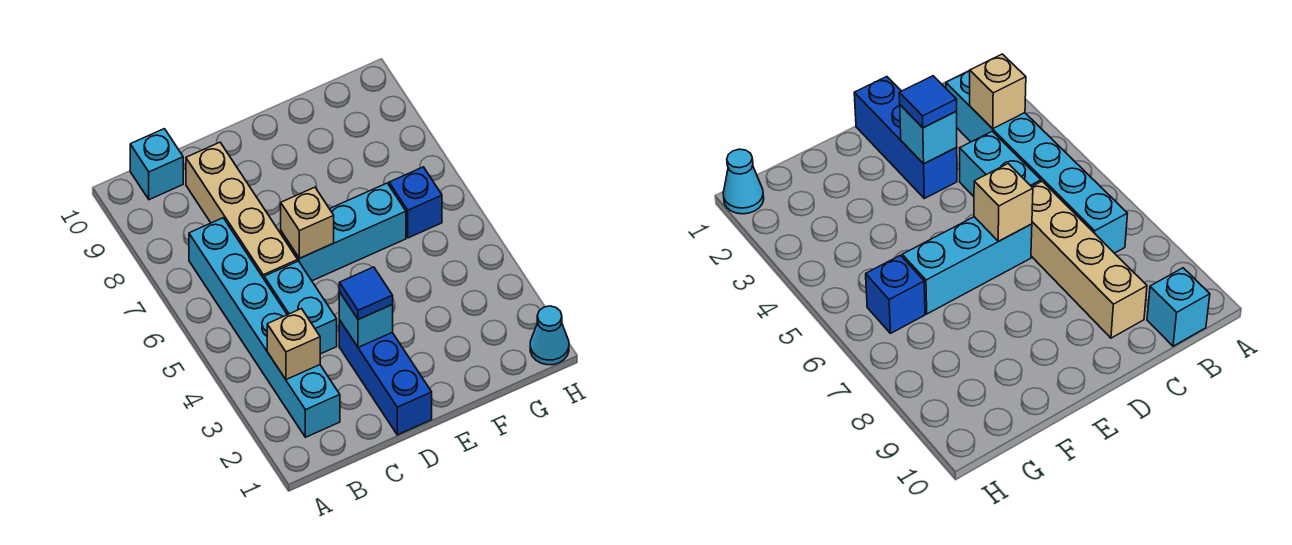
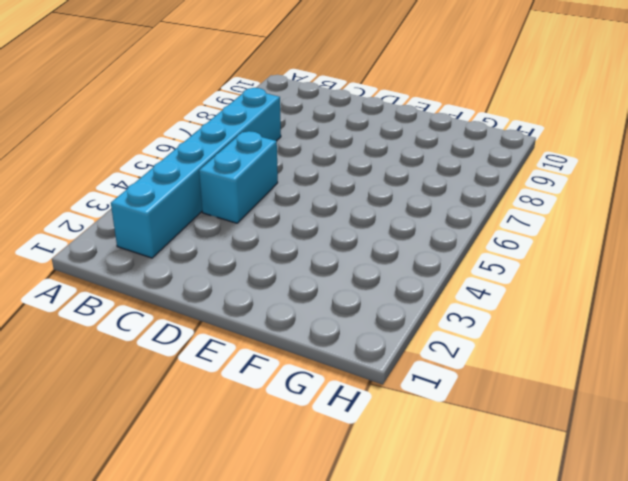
none -> cyan 1x1 brick [130,129,183,200]
none -> tan 1x4 brick [186,142,298,279]
none -> blue 1x3 brick [339,320,432,435]

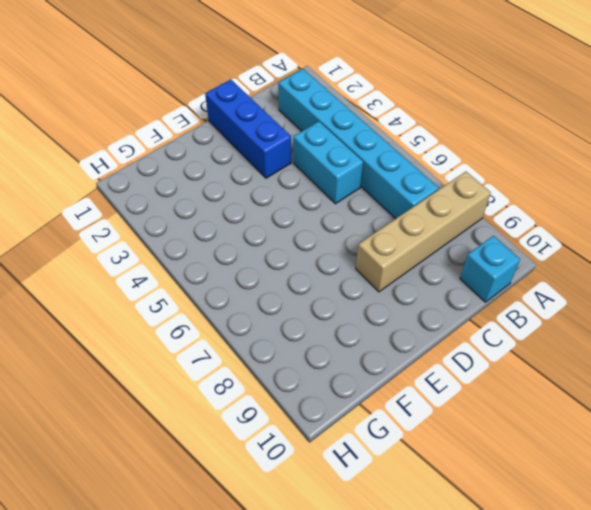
tan 1x4 brick [356,172,491,292] -> tan 1x4 brick turned to [186,142,298,279]
none -> cyan 1x3 brick [281,183,406,281]
none -> blue 1x1 brick [389,167,442,238]
none -> cyan 1x1 cone [530,306,569,365]

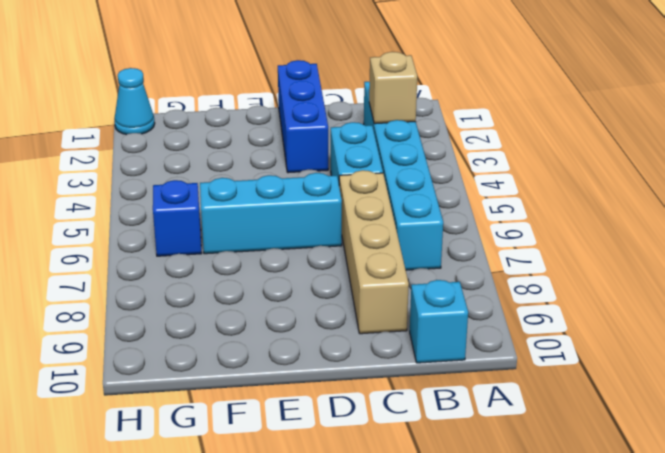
none -> cyan 1x1 brick [339,292,393,347]
none -> tan 1x1 brick [281,187,334,258]
none -> blue 1x1 tile [339,267,393,320]

